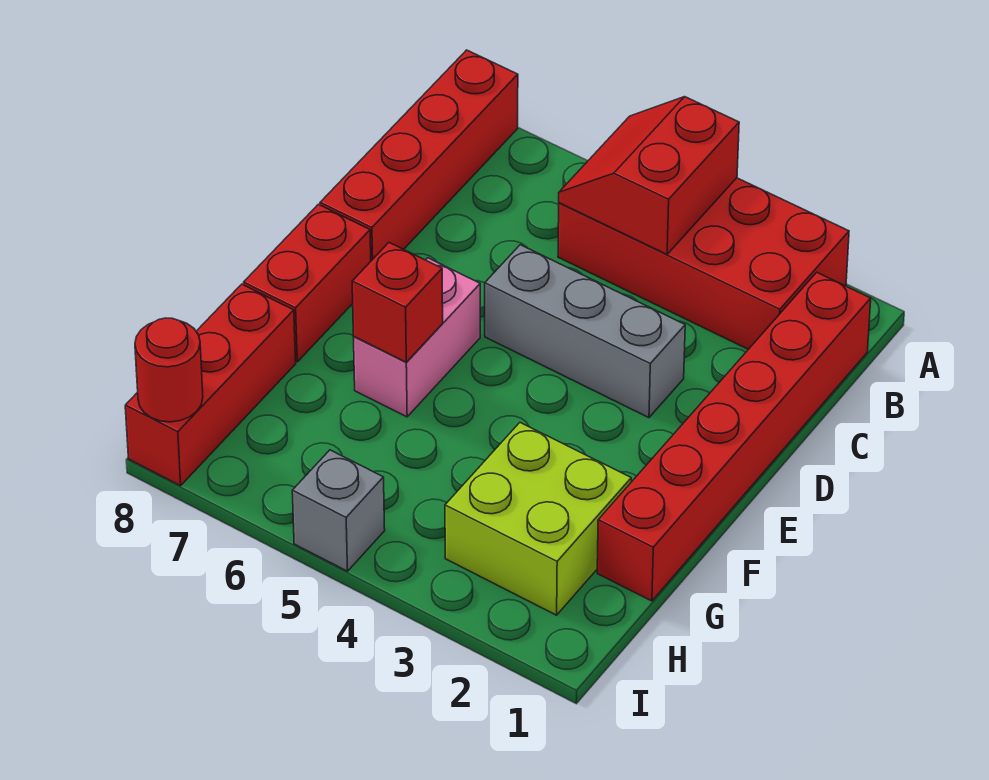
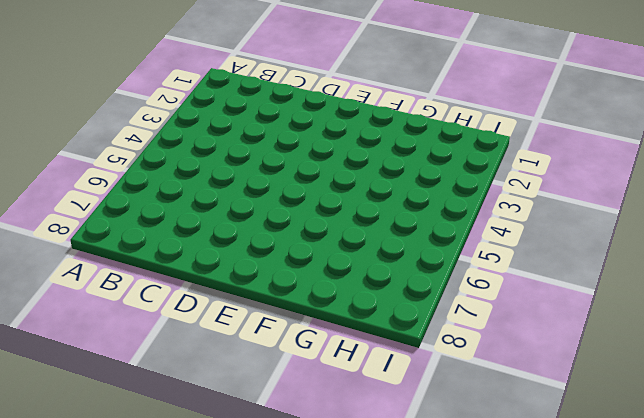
none -> red 2x4 brick [558,178,849,349]
none -> red 1x4 brick [320,50,518,261]
none -> red 1x6 brick [597,272,871,601]

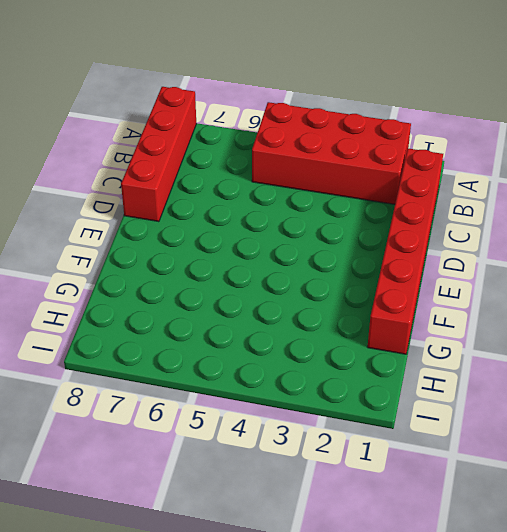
none -> grey 1x3 brick [485,245,685,418]
none -> pink 1x2 brick [354,258,480,417]
none -> red 1x2 brick [244,204,371,362]

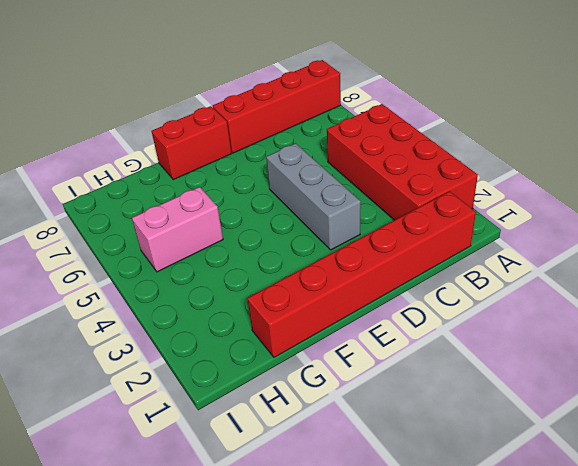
pink 1x2 brick [132,187,223,272] -> pink 1x2 brick moved to [354,258,480,417]
none -> lime 2x2 brick [445,423,631,615]
none -> red 1x3 brick [125,284,296,486]
none -> grey 1x1 brick [292,450,385,571]

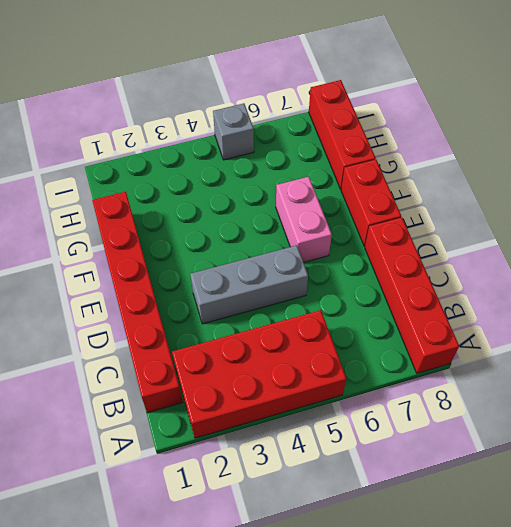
none -> lime 2x2 brick [445,423,631,615]
none -> red 2x2 slope [559,97,739,254]
none -> red 1x1 brick [352,243,443,362]

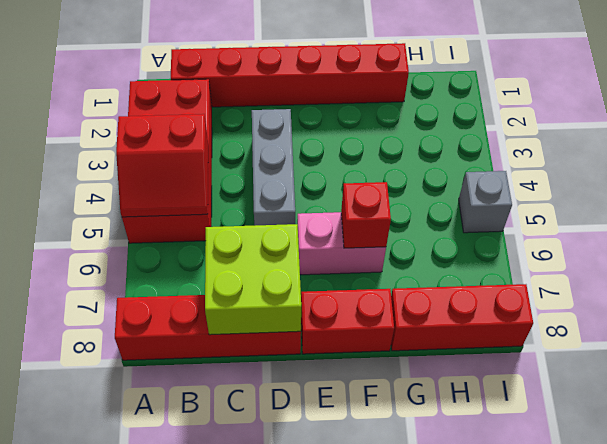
lime 2x2 brick [205,224,301,335] -> lime 2x2 brick moved to [445,423,631,615]
none -> red 1x1 round brick [135,318,203,422]

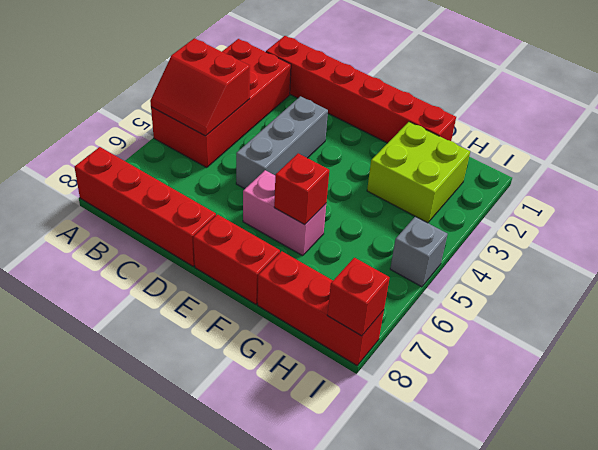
red 1x1 brick [327,258,390,336] -> red 1x1 round brick [135,318,203,422]

